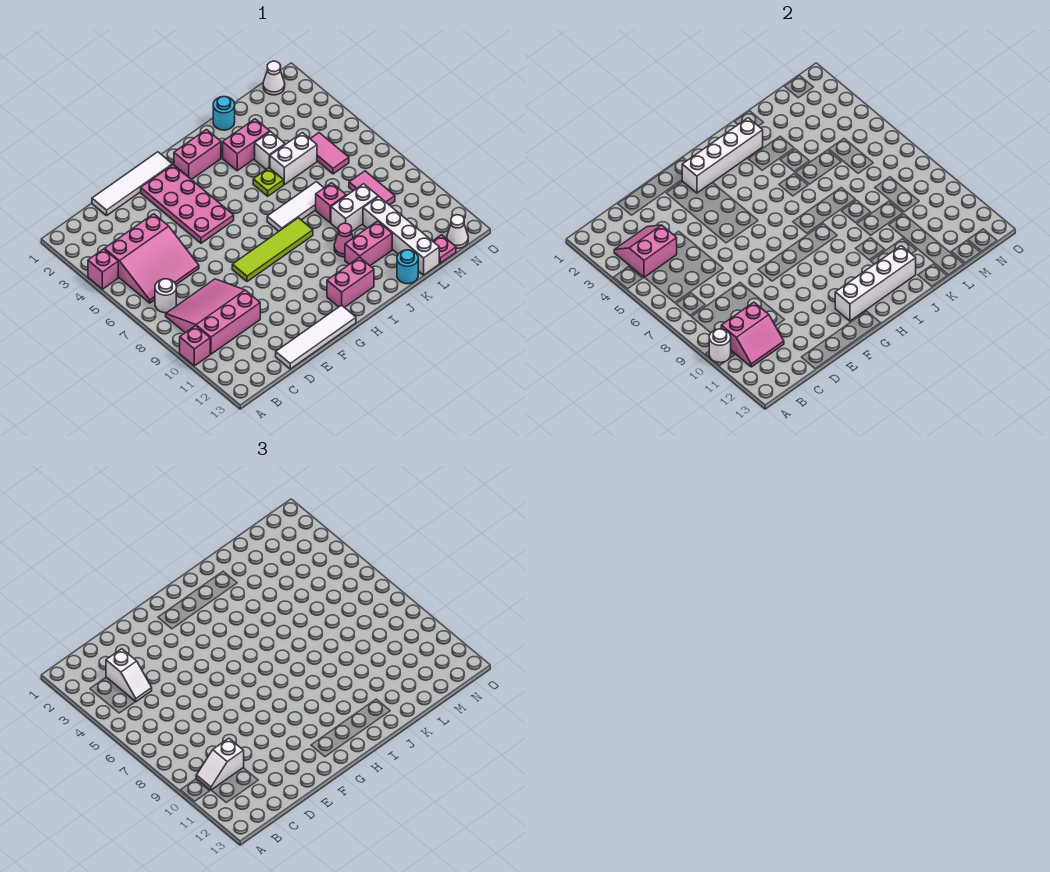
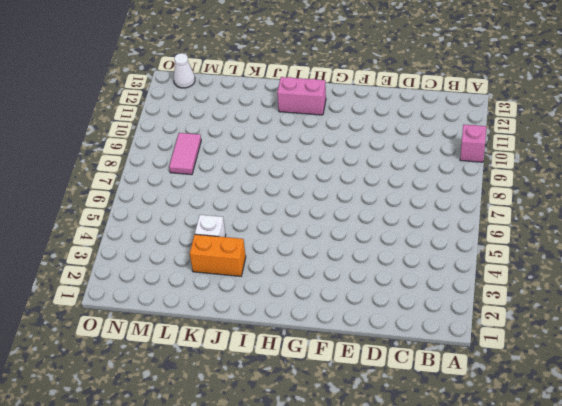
orange 1x2 brick [190,234,246,276] -> pink 1x2 brick [223,119,270,171]
none -> pink 1x1 brick [88,249,118,289]
none -> pink 3x3 slope [105,214,199,303]
none -> white 1x1 round brick [155,279,176,313]
none -> pink 3x3 slope [166,279,260,354]

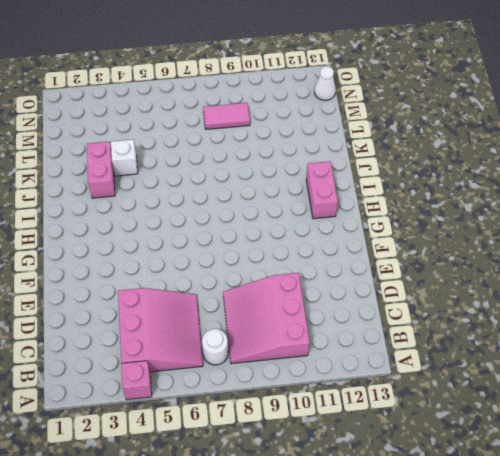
none -> pink 1x1 brick [180,326,210,366]
none -> white 1x4 tile [92,152,172,216]
none -> white 1x4 tile [276,305,356,369]
none -> pink 2x4 plate [141,165,234,243]

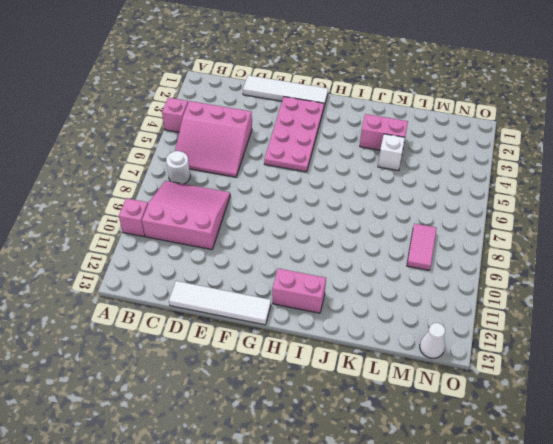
none -> lime 1x4 tile [232,218,313,282]
none -> pink 1x2 brick [174,130,221,180]
none -> white 1x3 tile [267,182,324,231]
none -> lime 1x1 plate [253,168,284,196]

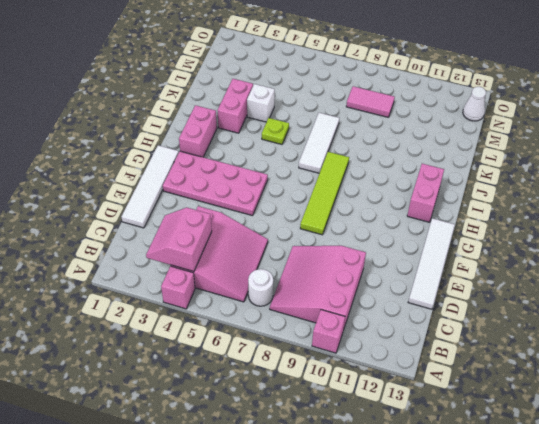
none -> pink 1x1 cone [334,223,353,257]
none -> pink 1x2 brick [345,221,392,266]
none -> cyan 1x1 round brick [213,97,235,130]
none -> white 1x2 brick [270,133,317,185]

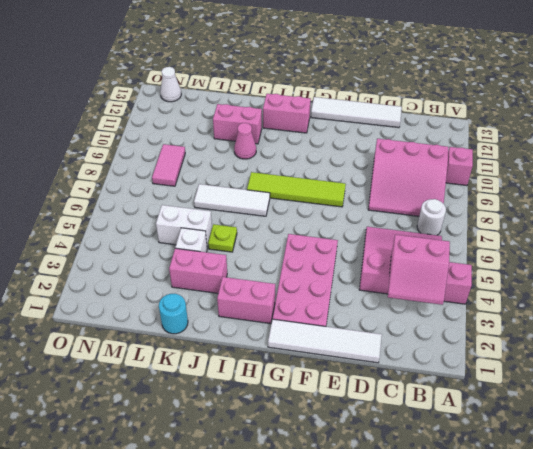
none -> pink 1x1 brick [316,183,346,223]
none -> white 1x2 brick [331,184,378,231]
none -> cyan 1x1 round brick [397,250,418,284]
none -> white 1x4 brick [363,197,439,275]

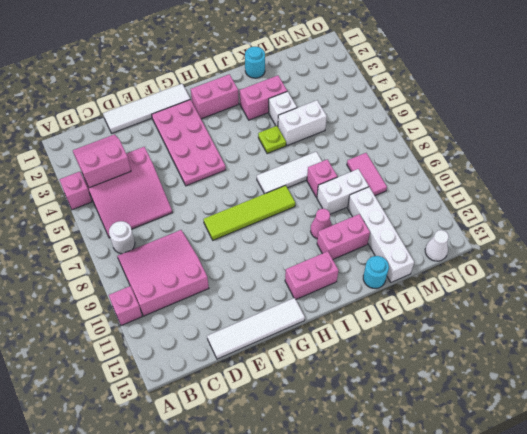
none -> pink 1x2 tile [310,133,349,174]
none -> pink 1x1 plate [433,235,456,263]
none -> white 1x1 cone [263,61,285,95]
none -> white 1x1 round brick [709,329,731,363]

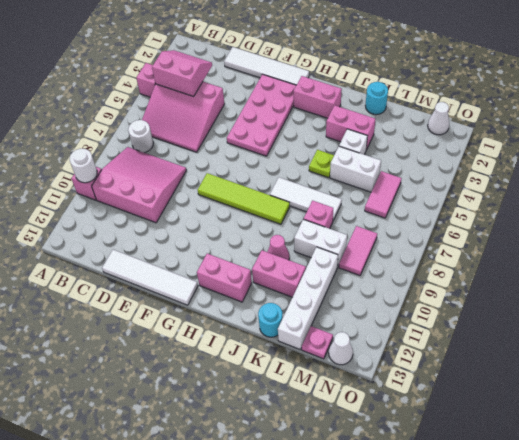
none -> pink 2x2 slope [721,302,784,367]
none -> white 1x4 brick [682,118,763,193]
none -> white 1x4 brick [835,246,916,321]
none -> white 1x2 slope [196,738,244,790]

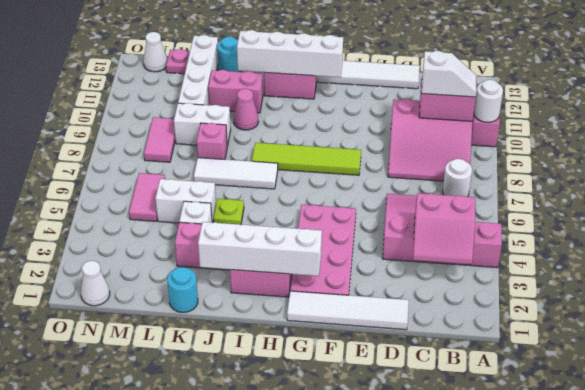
none -> white 1x2 slope [106,649,152,702]

